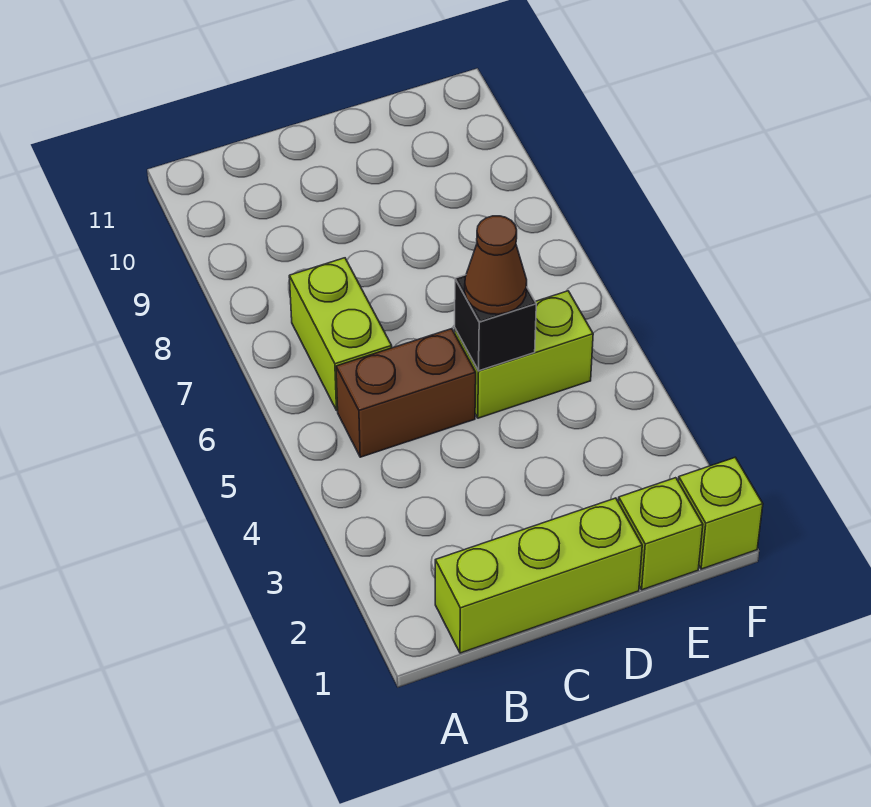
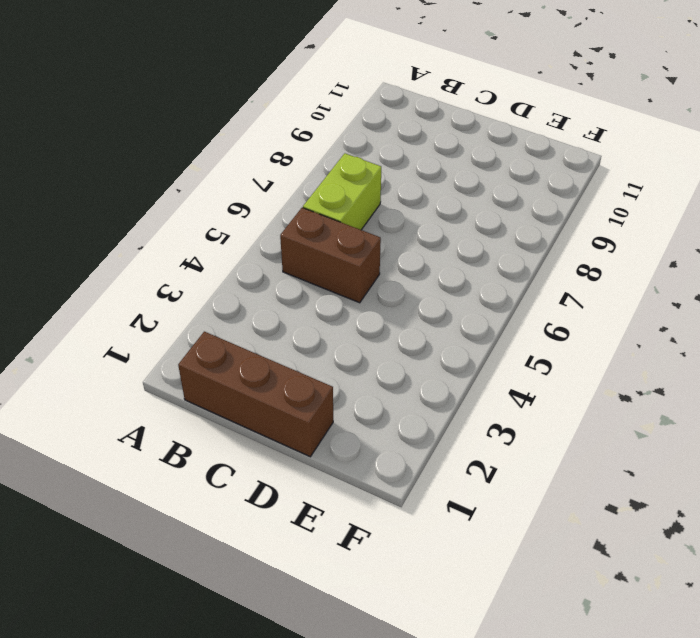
brown 1x3 brick [178,332,333,457] -> lime 1x3 brick [435,498,642,653]
none -> lime 1x2 brick [455,291,593,418]
none -> lime 1x1 brick [618,478,703,590]

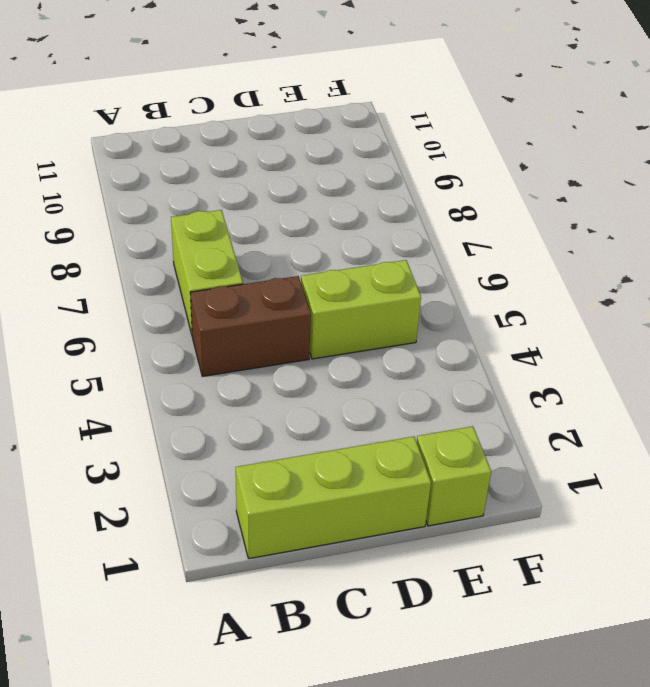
none -> lime 1x1 brick [678,458,763,569]
none -> black 1x1 brick [455,275,536,371]

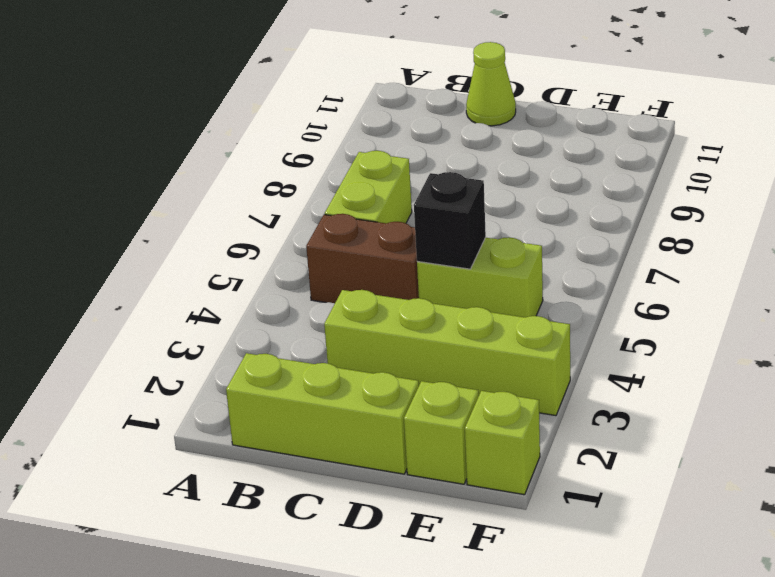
lime 1x4 brick [324,290,570,416] -> none
lime 1x1 cone [466,42,516,126] -> none
none -> brown 1x1 cone [465,216,527,314]

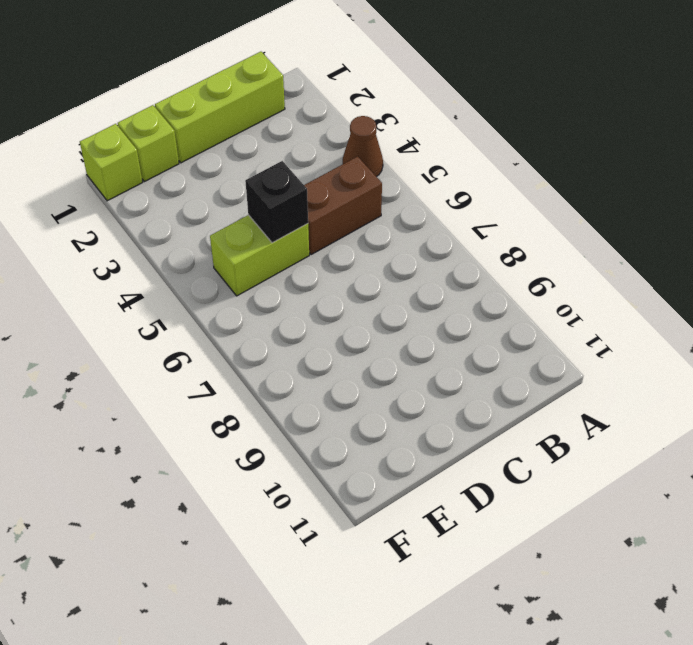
brown 1x1 cone [343,116,383,177] -> brown 1x1 cone moved to [465,216,527,314]
none -> lime 1x2 brick [289,258,392,411]

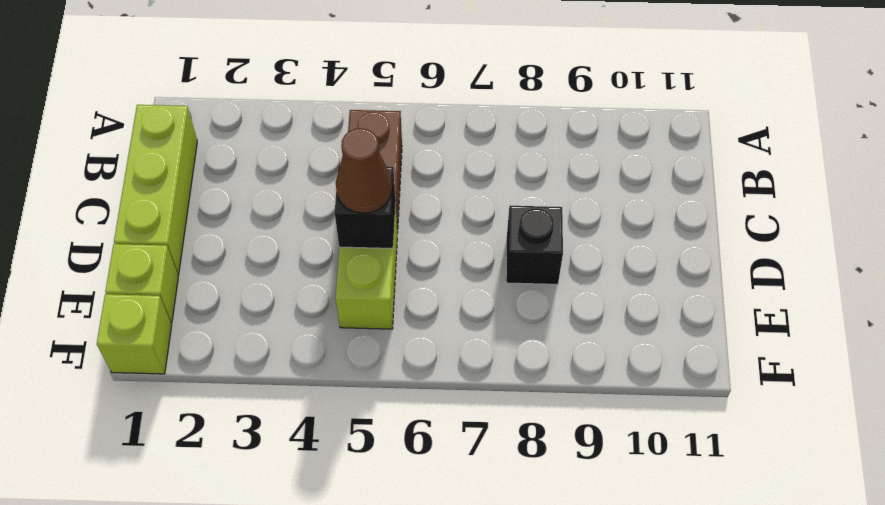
black 1x1 brick [506,206,563,284] -> none
none -> lime 1x2 brick [289,258,392,411]

